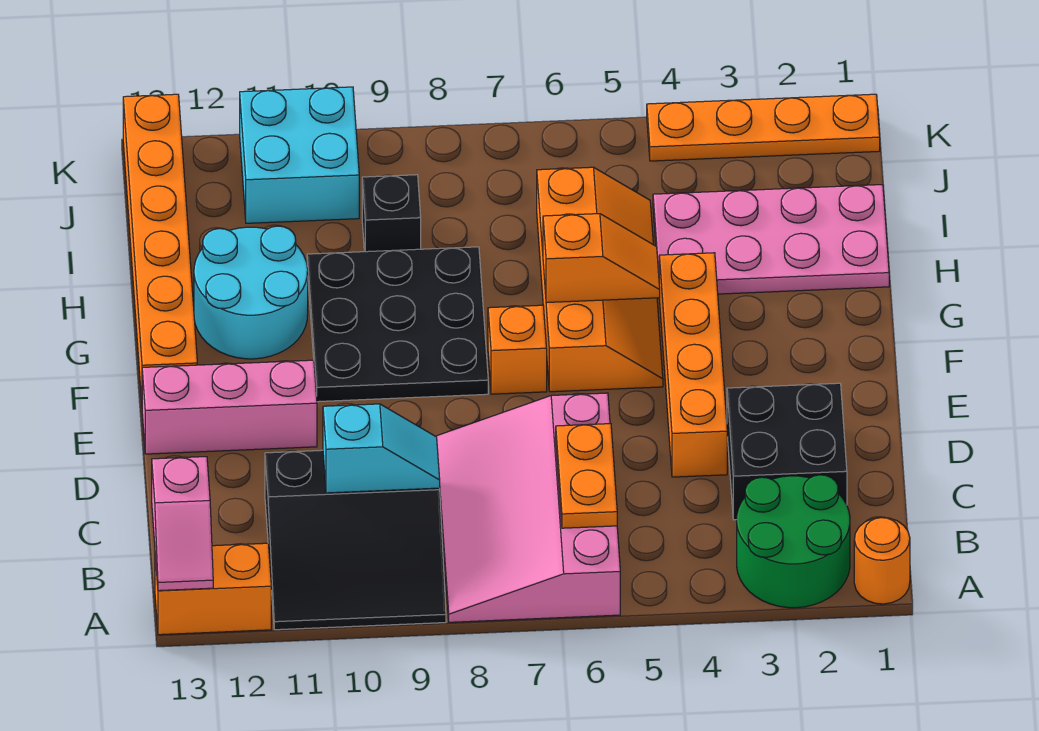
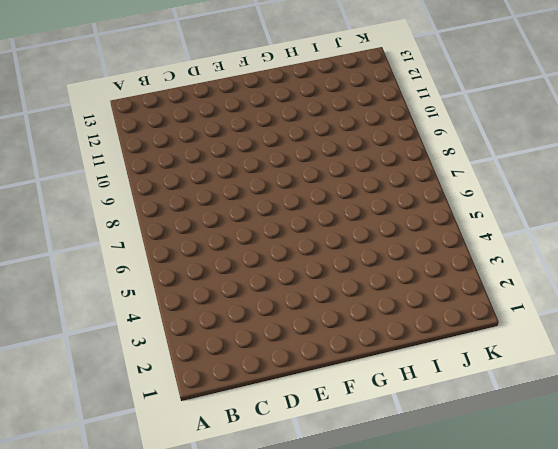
none -> orange 1x1 round brick [854,518,910,604]
none -> green 2x2 round brick [737,475,850,608]
none -> pink 3x4 slope [436,393,620,622]

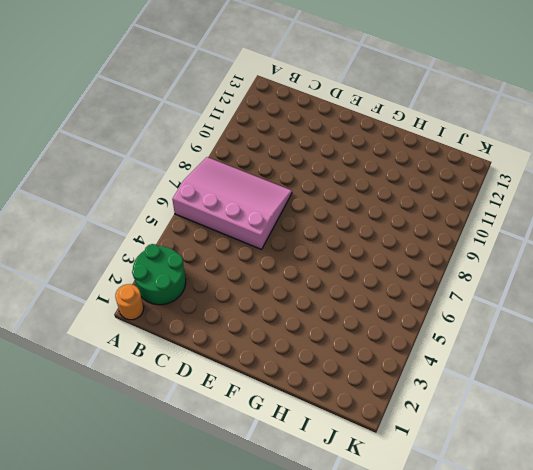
none -> black 3x3 slope [265,450,446,630]
none -> orange 1x2 brick [155,543,271,635]
none -> black 2x2 brick [727,383,847,520]

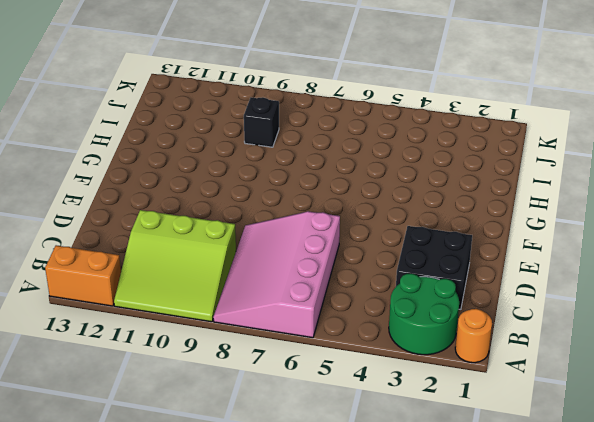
lime 3x3 slope [114,210,236,322] -> black 3x3 slope [265,450,446,630]
none -> orange 1x4 brick [659,253,727,477]
none -> pink 1x3 brick [142,360,317,454]
none -> orange 2x4 slope [537,167,663,392]

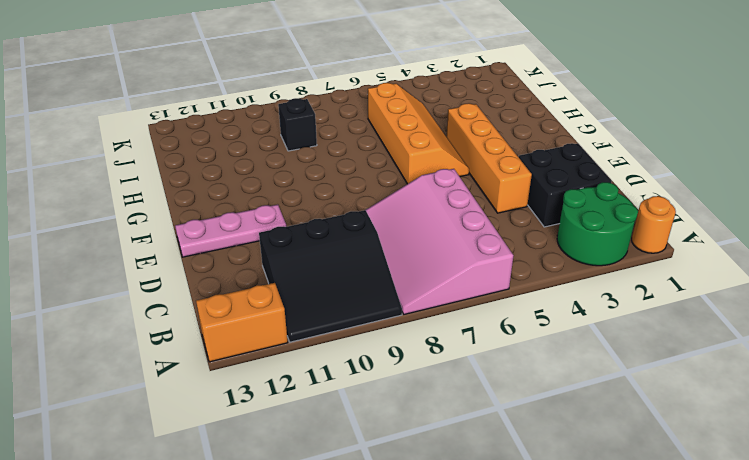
pink 1x3 plate [175,205,286,257] -> pink 1x3 brick [142,360,317,454]
none -> orange 1x1 brick [488,305,547,394]
none -> black 3x3 plate [307,247,488,402]
none -> orange 1x6 brick [123,94,197,400]

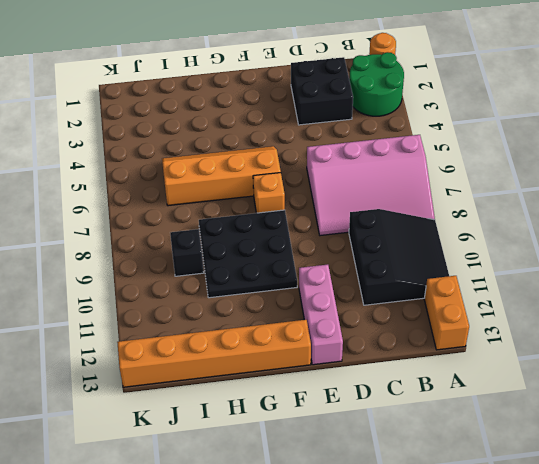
none -> orange 1x4 brick [659,253,727,477]
none -> cyan 2x2 round brick [194,226,308,359]
none -> pink 2x4 plate [653,185,889,294]

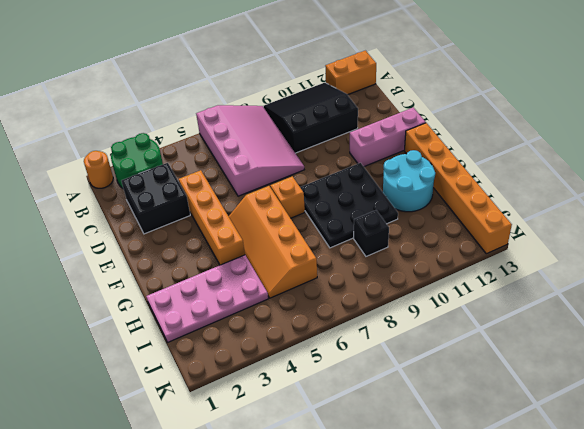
none -> cyan 2x2 brick [240,87,359,223]
none -> orange 1x4 plate [647,94,880,161]
none -> pink 1x2 slope [152,457,213,591]

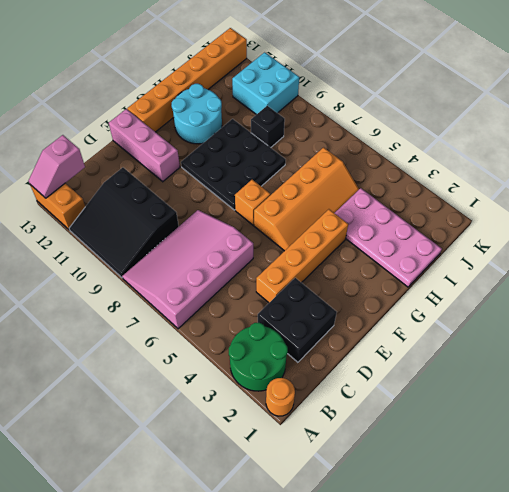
none -> orange 1x4 plate [647,94,880,161]
none -> orange 1x2 plate [556,424,617,528]
none -> cyan 1x2 slope [323,404,440,493]

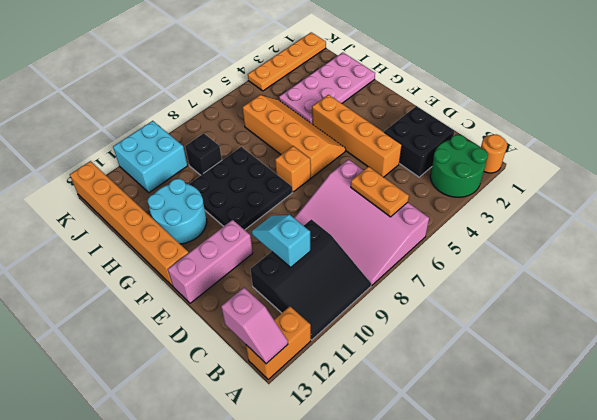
cyan 1x2 slope [252,215,310,267] -> cyan 1x2 slope turned to [323,404,440,493]
none -> orange 1x2 slope [543,214,660,303]

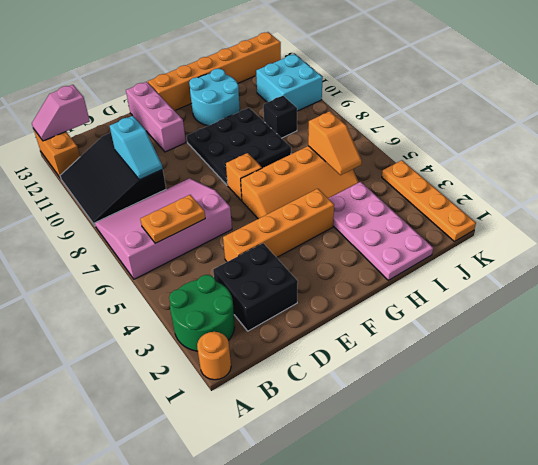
orange 1x2 slope [308,111,362,175] -> orange 1x2 slope moved to [543,214,660,303]

